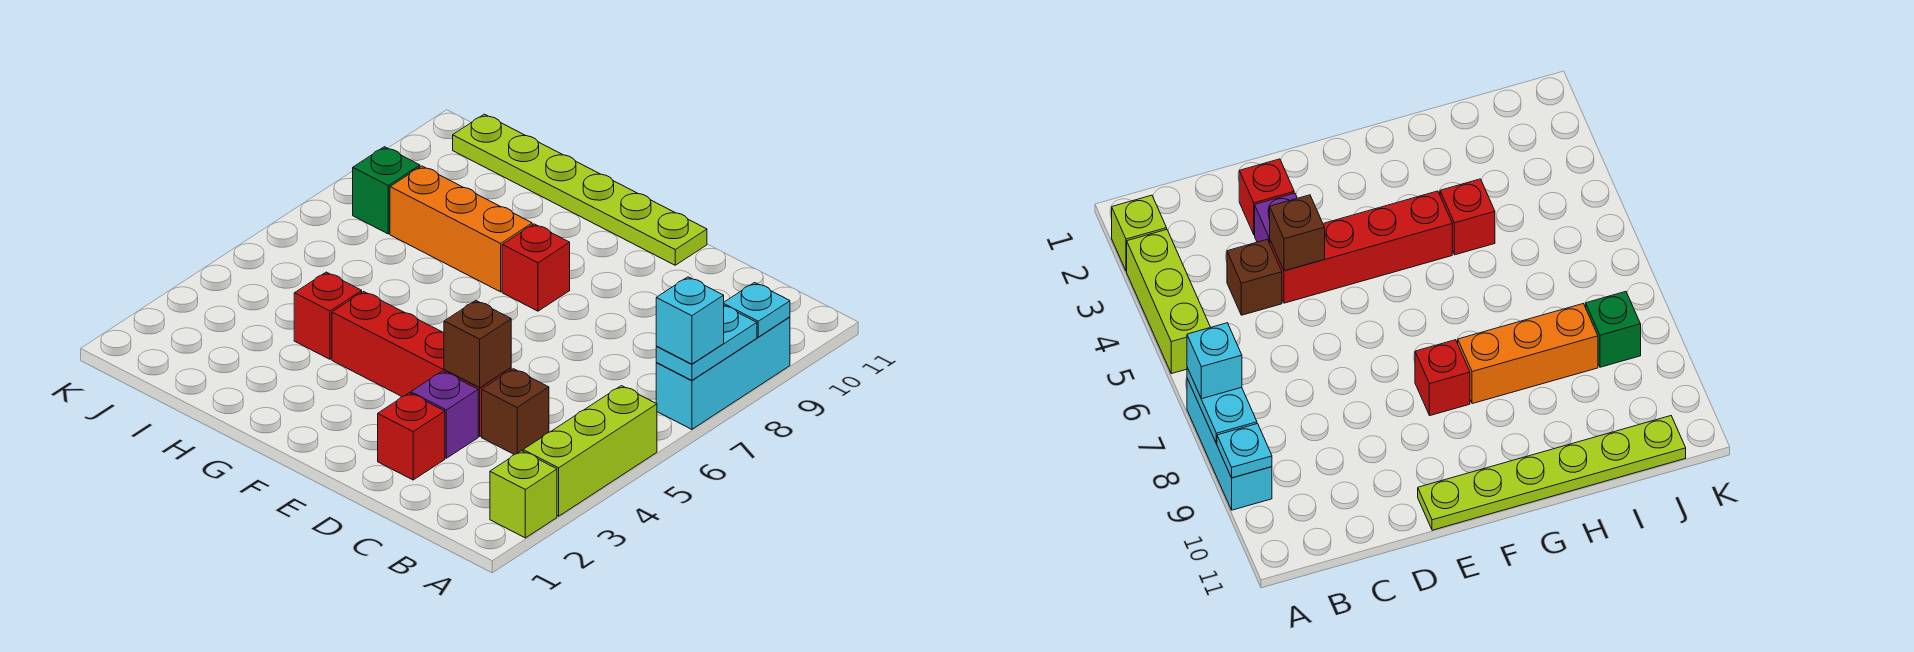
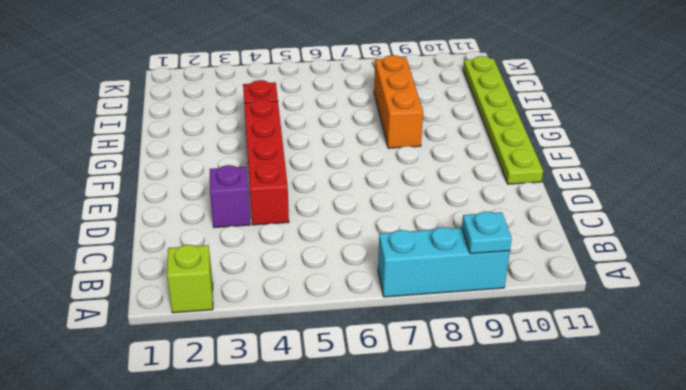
none -> lime 1x3 brick [523,386,657,516]
none -> brown 1x1 brick [482,369,549,455]
none -> red 1x1 brick [378,393,445,480]

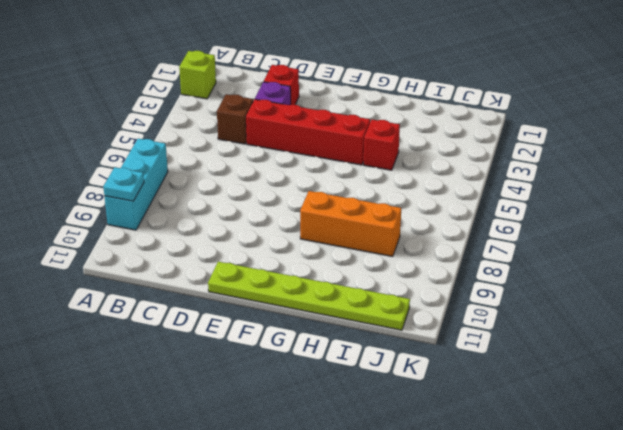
none -> lime 1x3 brick [523,386,657,516]
none -> red 1x1 brick [502,224,570,311]
none -> green 1x1 brick [353,147,420,234]

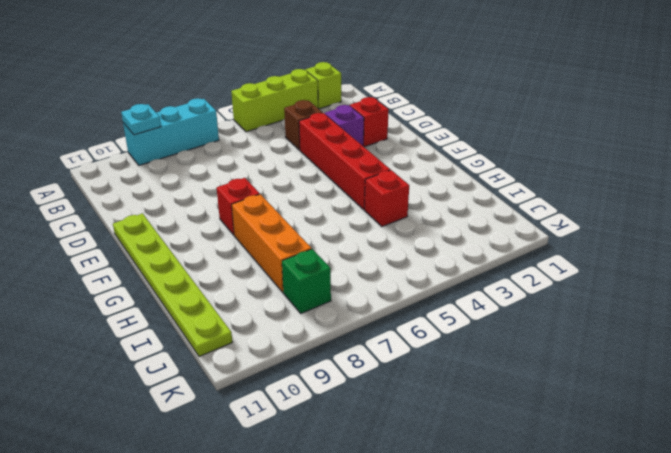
none -> cyan 1x2 plate [656,306,757,380]
none -> brown 1x1 brick [444,301,511,388]
none -> cyan 1x1 brick [656,277,724,364]

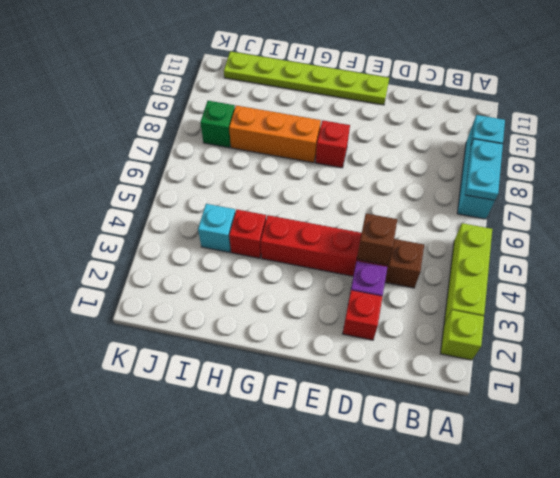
cyan 1x1 brick [198,204,235,252] -> cyan 1x1 brick moved to [656,277,724,364]

